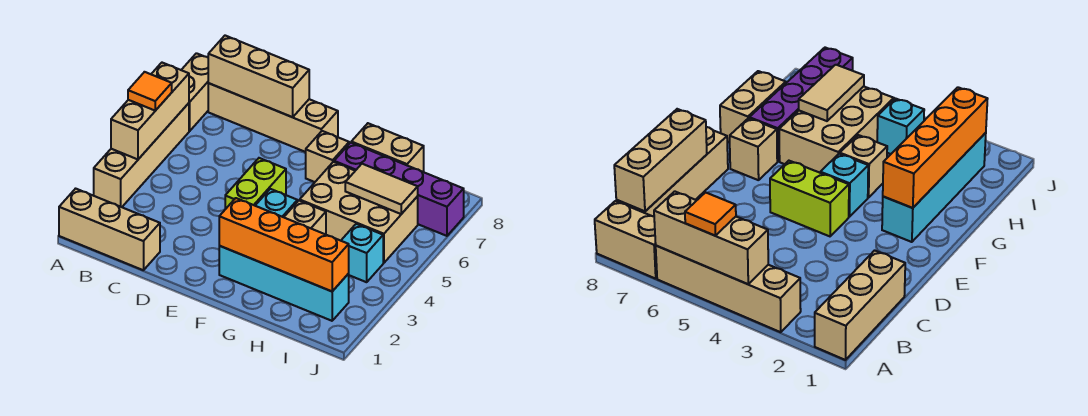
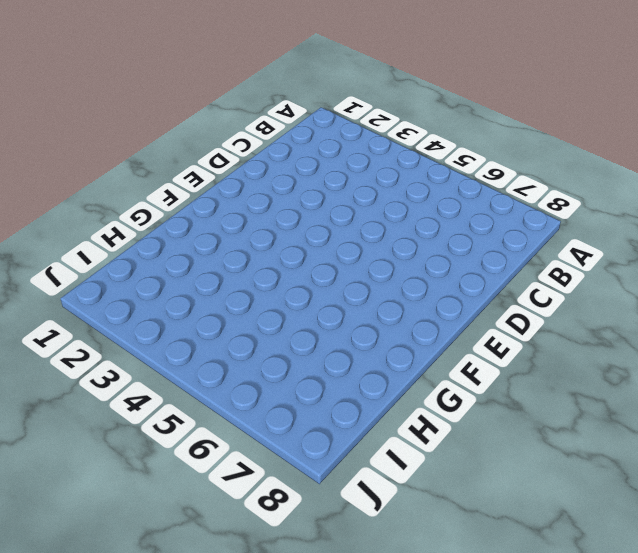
none -> tan 1x3 brick [59,189,160,270]
none -> tan 1x4 brick [94,103,189,207]
none -> tan 1x2 brick [182,53,208,131]

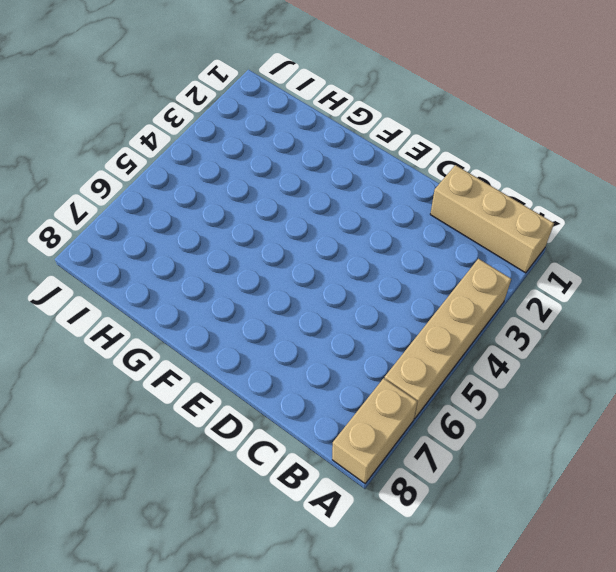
none -> tan 1x4 brick [208,83,338,152]
none -> lime 1x2 brick [225,158,286,209]
none -> cyan 1x4 brick [219,246,349,321]

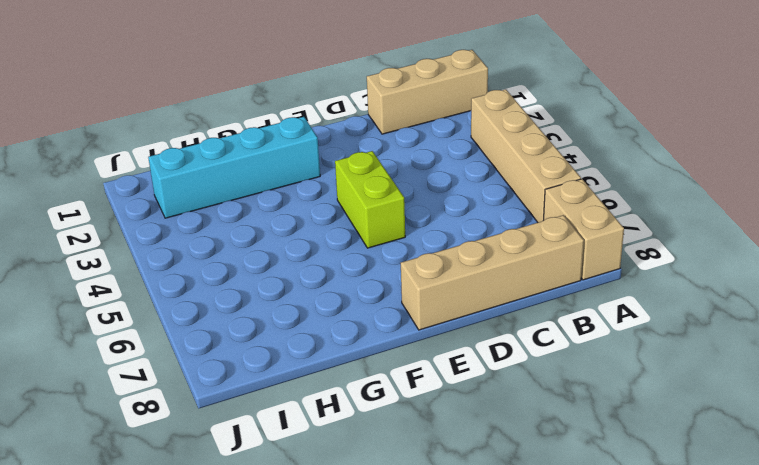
none -> cyan 1x1 brick [255,189,297,217]
none -> tan 1x1 brick [306,131,349,182]
none -> tan 1x1 brick [284,201,326,234]

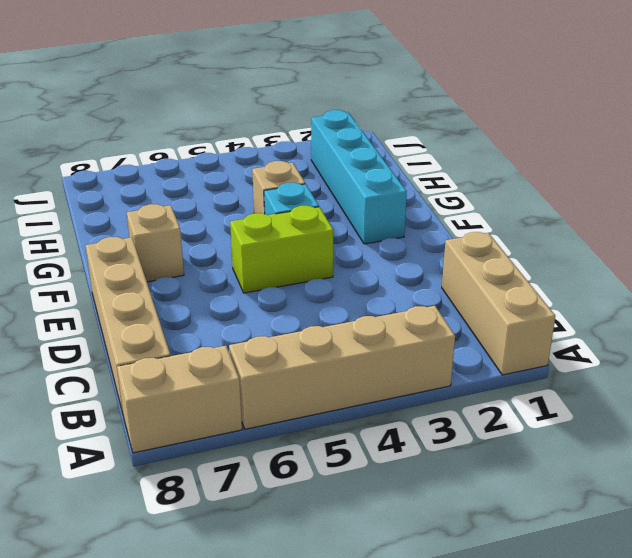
none -> tan 2x3 brick [300,162,418,263]
none -> purple 1x4 brick [334,143,464,236]
none -> tan 1x2 brick [351,123,424,172]

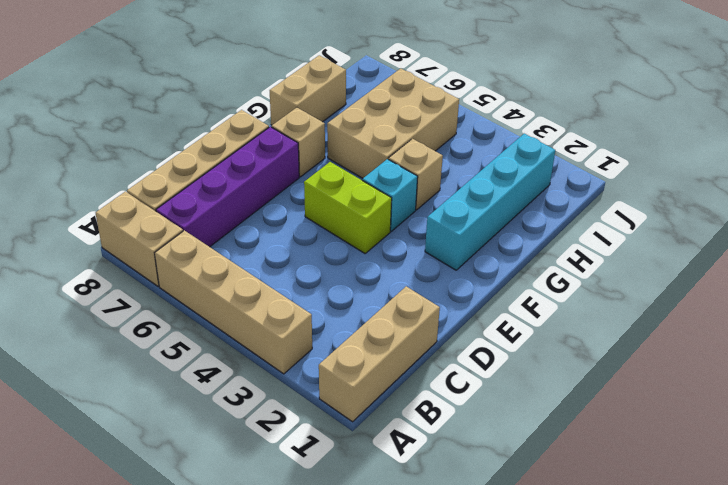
purple 1x4 brick [156,127,299,247] -> purple 1x4 brick moved to [334,143,464,236]
none -> cyan 1x1 brick [341,224,383,282]
none -> tan 1x3 brick [111,63,189,159]
none -> tan 1x3 brick [208,36,309,117]

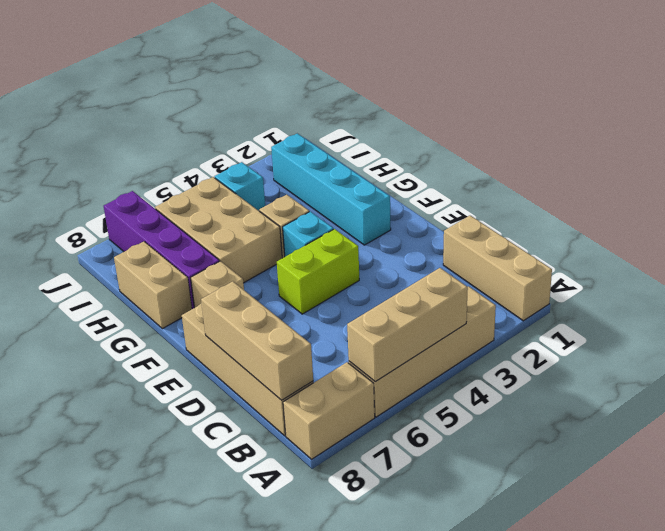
none -> orange 1x4 brick [219,198,349,291]
none -> tan 1x2 tile [345,164,418,214]
none -> orange 1x1 tile [128,72,172,111]

